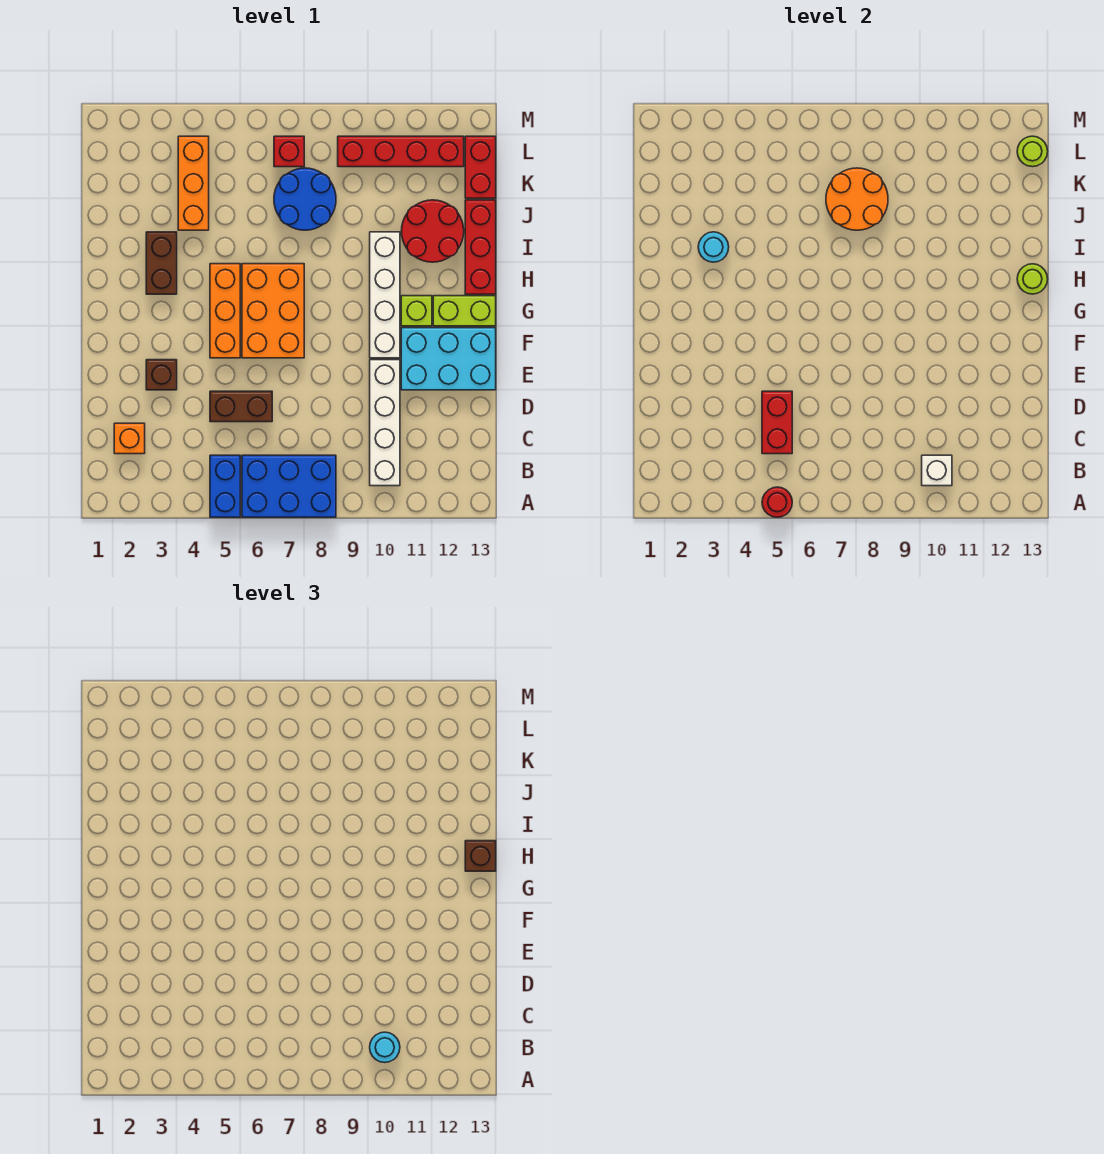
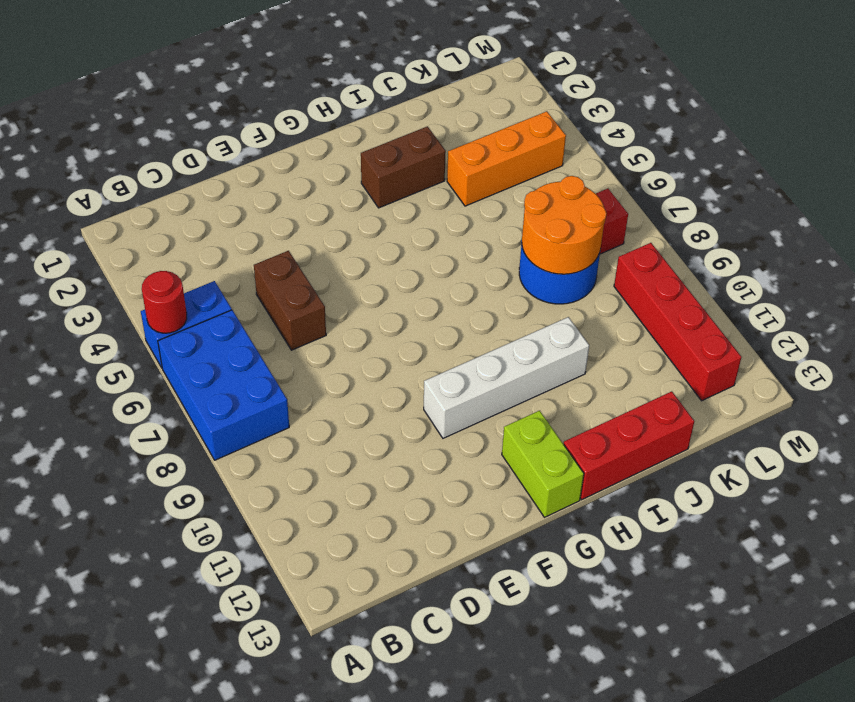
none -> white 1x4 brick [370,360,400,486]
none -> orange 1x1 brick [114,423,145,454]
none -> brown 1x1 brick [146,360,177,390]

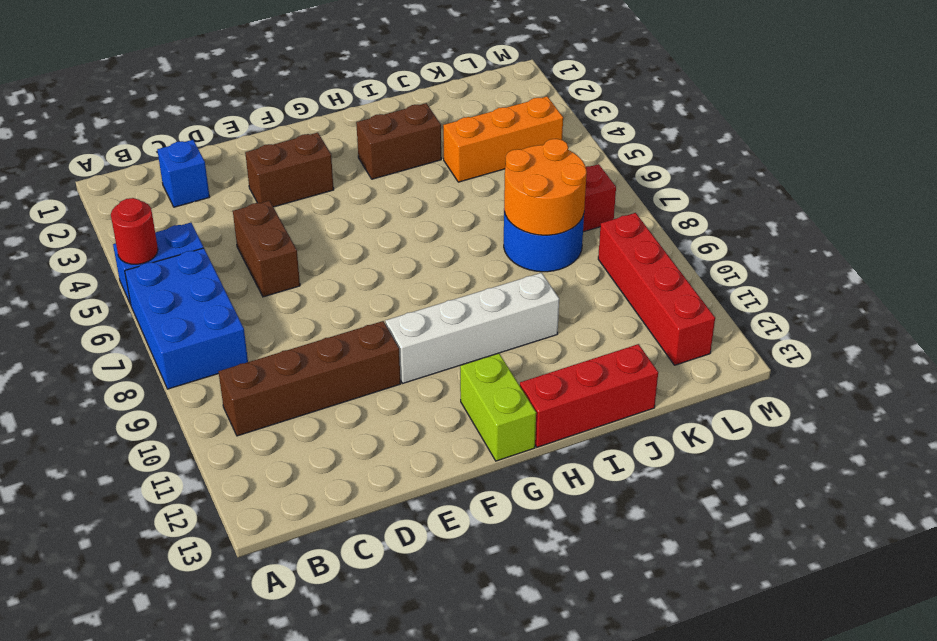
brown 1x4 brick [219,321,401,436] -> white 1x4 brick [370,360,400,486]
blue 1x1 brick [157,140,210,207] -> orange 1x1 brick [114,423,145,454]
brown 1x2 brick [245,133,334,207] -> brown 1x1 brick [146,360,177,390]
none -> cyan 2x3 brick [401,328,496,390]
none -> orange 1x3 brick [210,264,240,358]
none -> orange 2x3 brick [242,264,304,358]

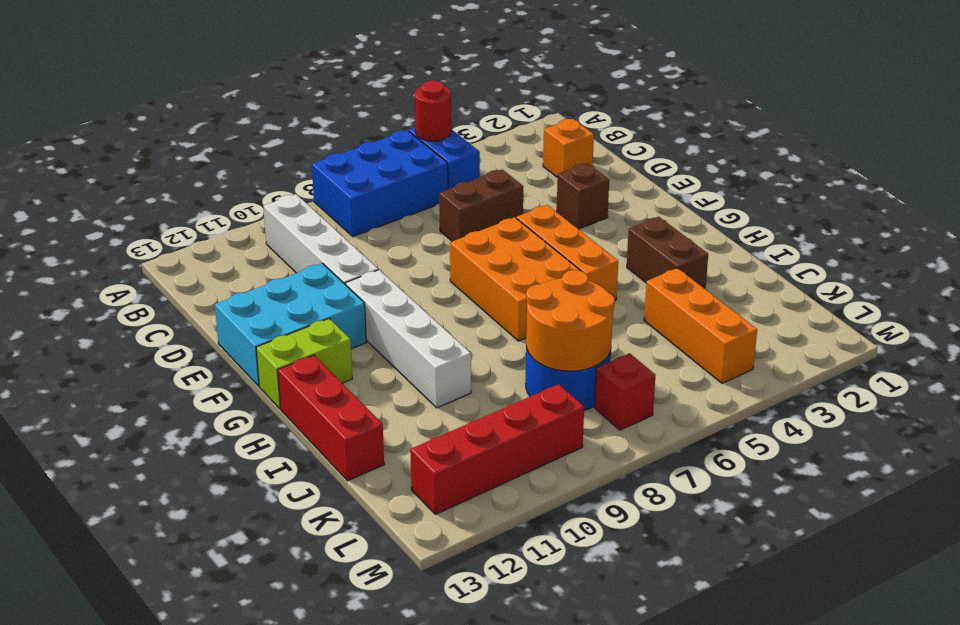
none -> lime 1x1 brick [401,296,432,326]
none -> red 2x2 round brick [401,200,464,262]
none -> red 1x2 brick [465,136,496,198]

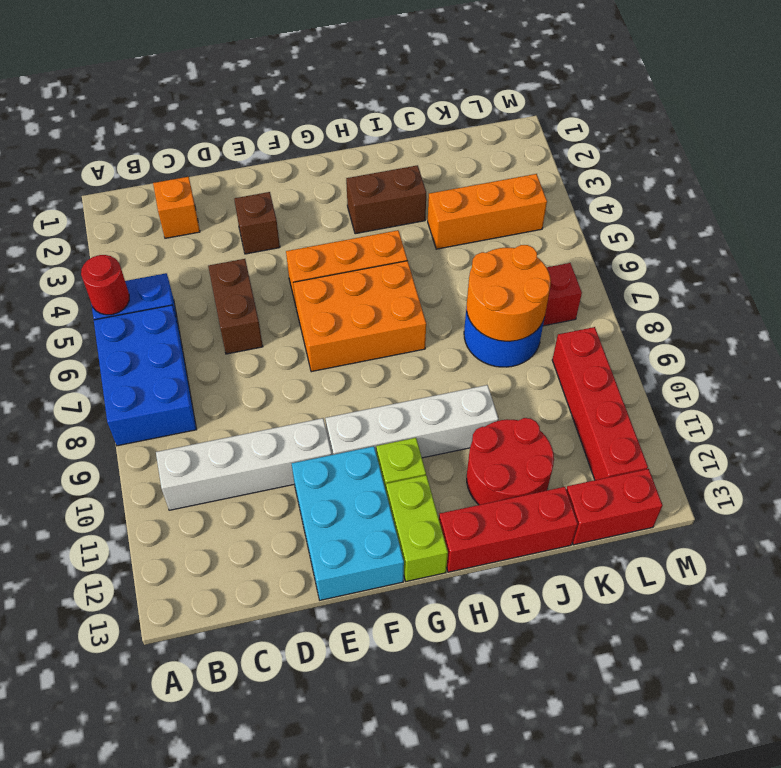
none -> white 1x1 brick [922,455,952,486]
none -> red 1x2 brick [762,391,792,454]
none -> lime 1x1 round brick [1017,264,1048,294]

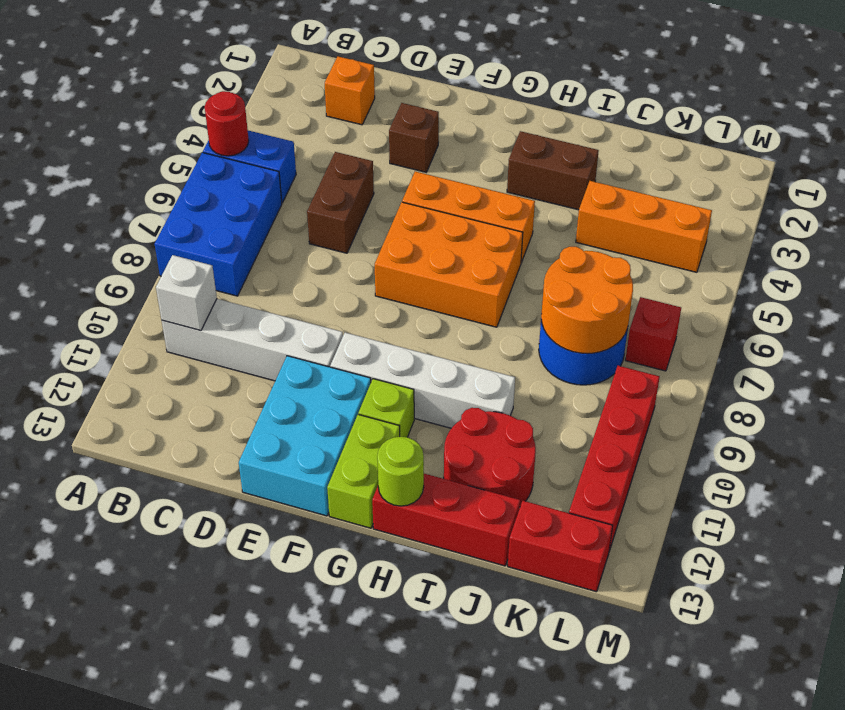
none -> red 1x2 brick [762,391,792,454]
none -> cyan 1x1 round brick [698,232,729,262]
none -> lime 1x1 round brick [1017,136,1048,167]

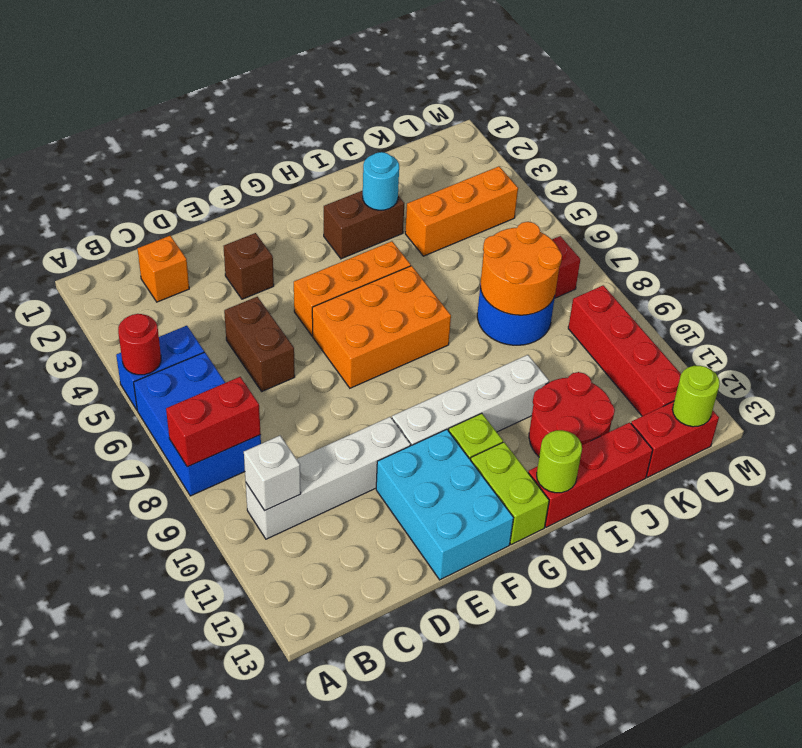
red 1x2 brick [166,377,261,467] -> red 1x2 brick moved to [762,391,792,454]
none -> cyan 1x1 round brick [370,1032,400,1063]
none -> brown 1x1 brick [465,841,496,871]

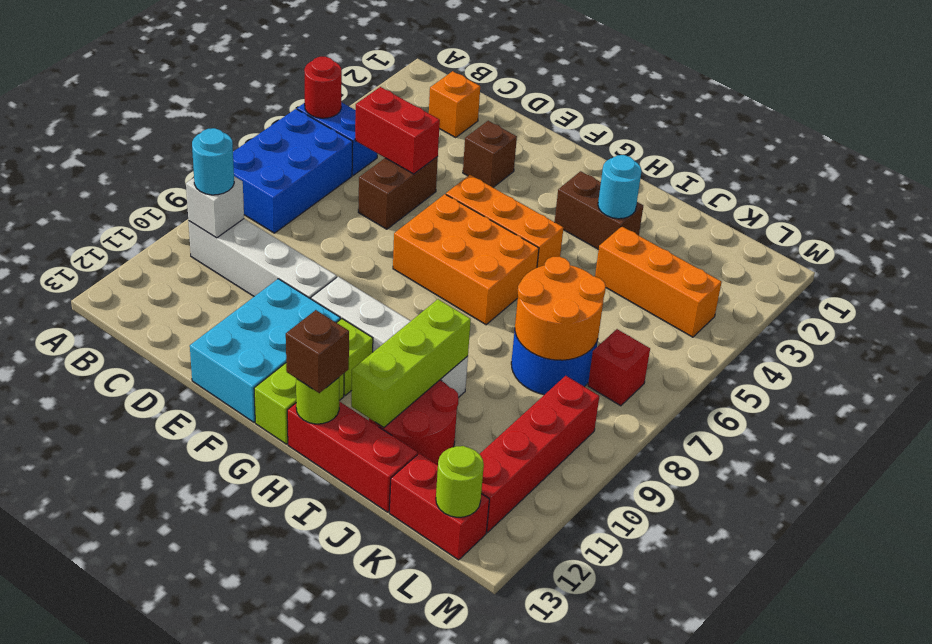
lime 1x3 brick [351,299,471,428] -> none

